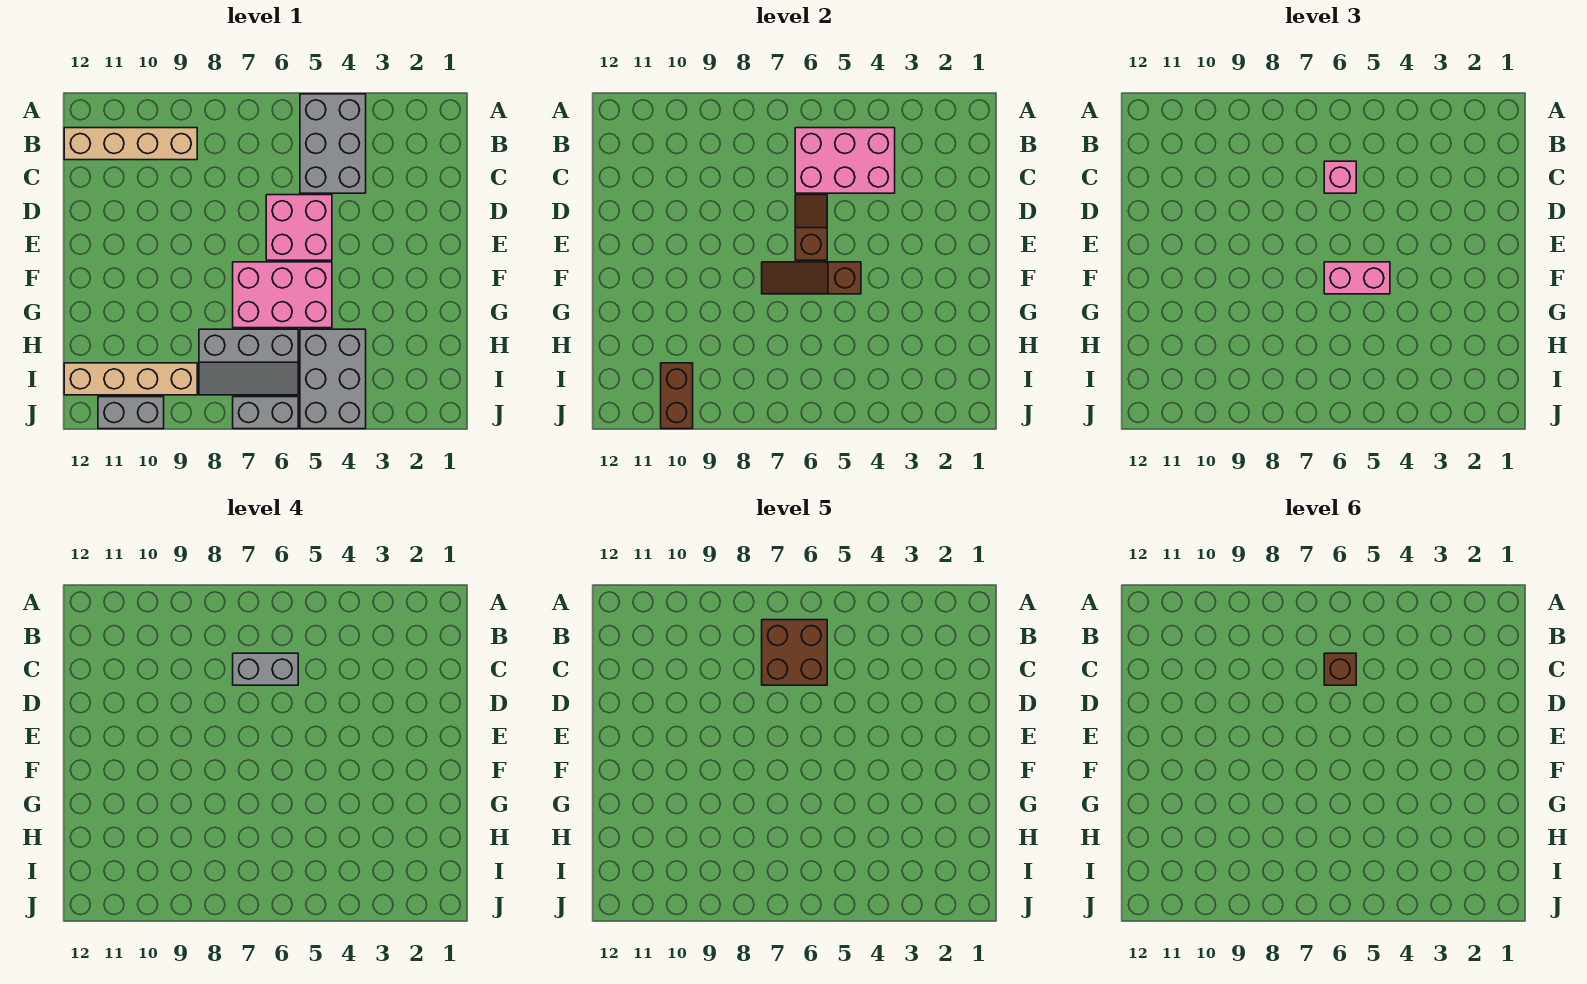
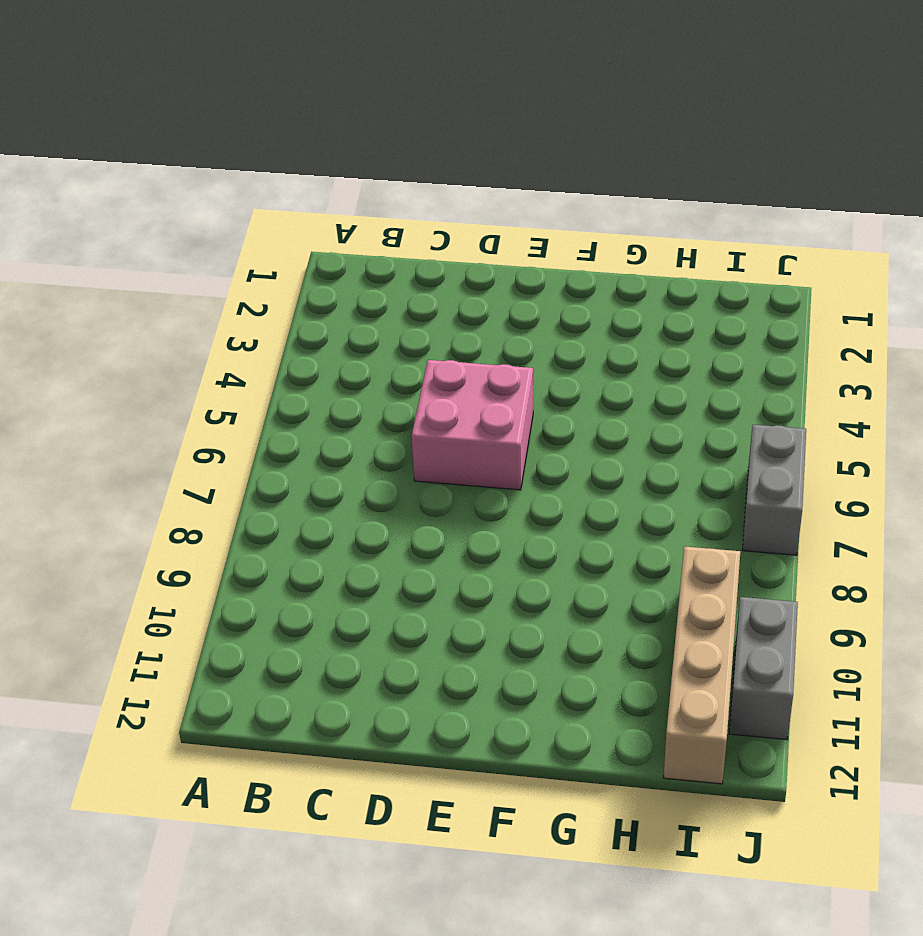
none -> grey 2x3 brick [300,94,366,193]
none -> tan 1x4 brick [64,128,197,160]
none -> pink 2x3 brick [233,262,332,328]

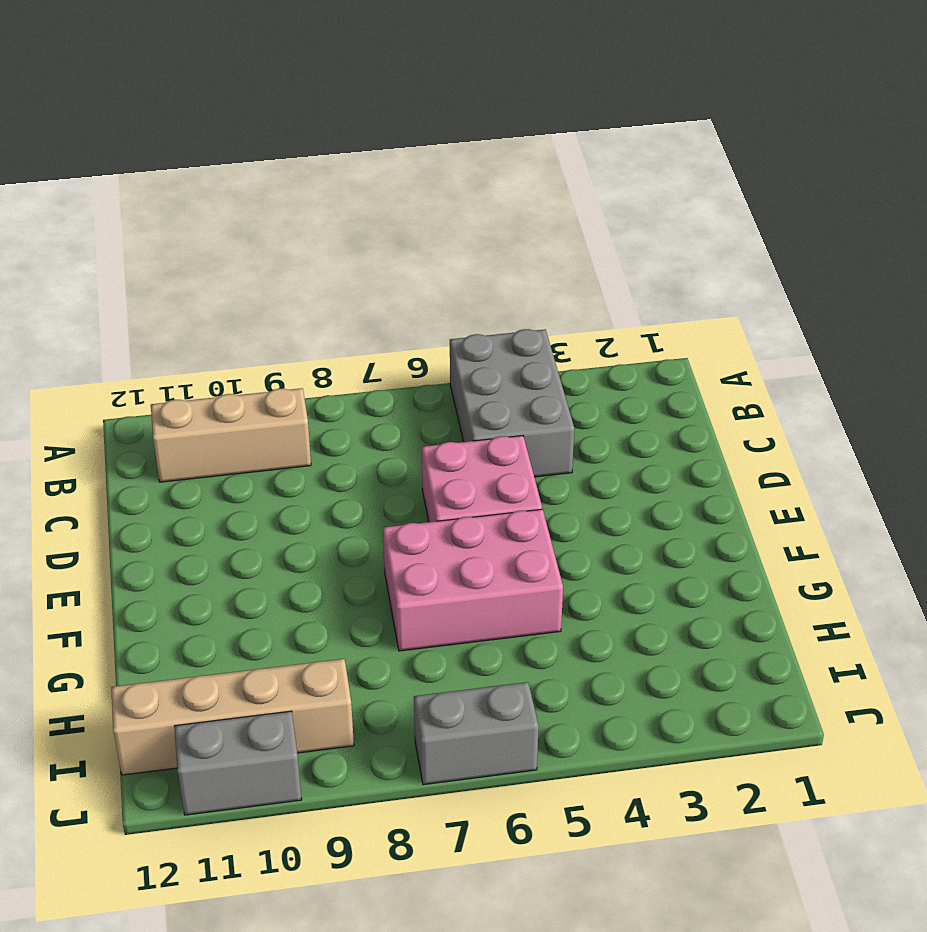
tan 1x3 brick [151,388,311,482] -> tan 1x4 brick [64,128,197,160]
none -> grey 2x3 brick [300,329,366,429]
none -> grey 2x3 slope [199,329,298,395]
none -> pink 2x3 brick [795,128,895,193]

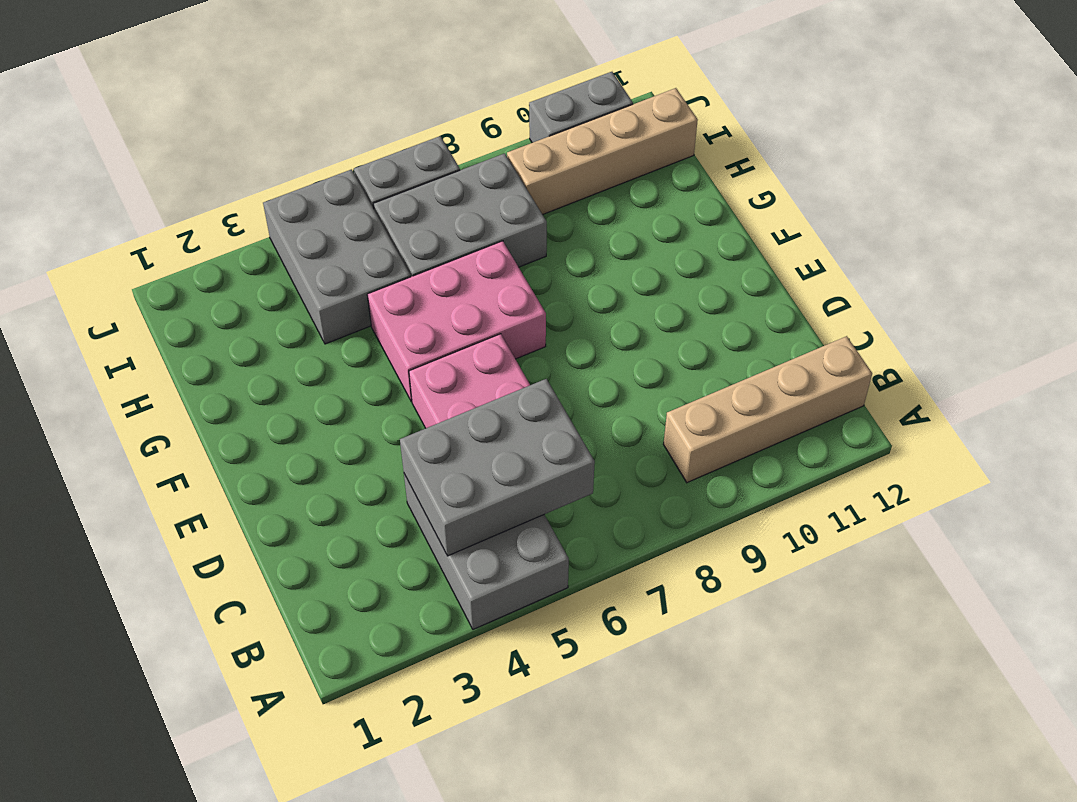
grey 2x3 brick [400,379,595,556] -> pink 2x3 brick [795,128,895,193]
grey 2x3 brick [373,153,547,277] -> grey 2x3 slope [199,329,298,395]
none -> brown 1x2 slope [795,195,827,260]
none -> brown 1x3 slope [762,262,861,294]
none -> brown 1x2 brick [661,363,693,429]

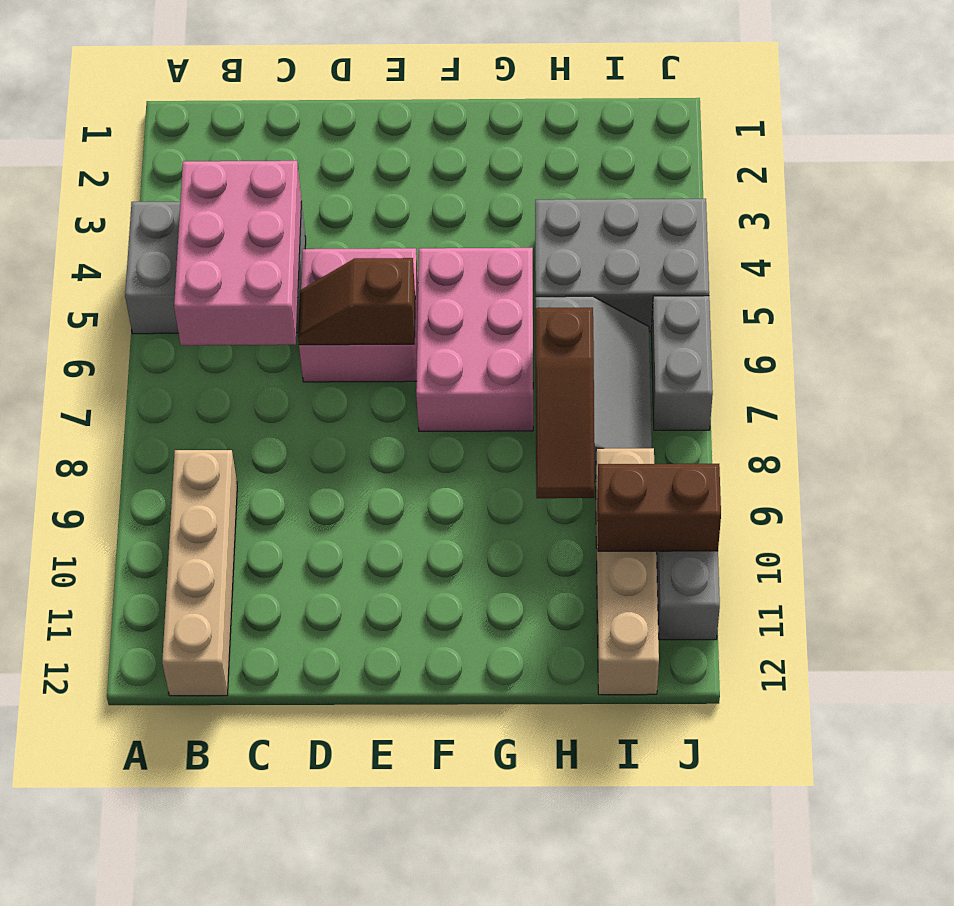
brown 1x3 slope [536,308,594,498] -> brown 1x3 slope moved to [762,262,861,294]
none -> pink 1x1 brick [1324,161,1356,193]
none -> pink 1x2 brick [1324,262,1390,294]
none -> grey 1x2 brick [233,653,298,685]

